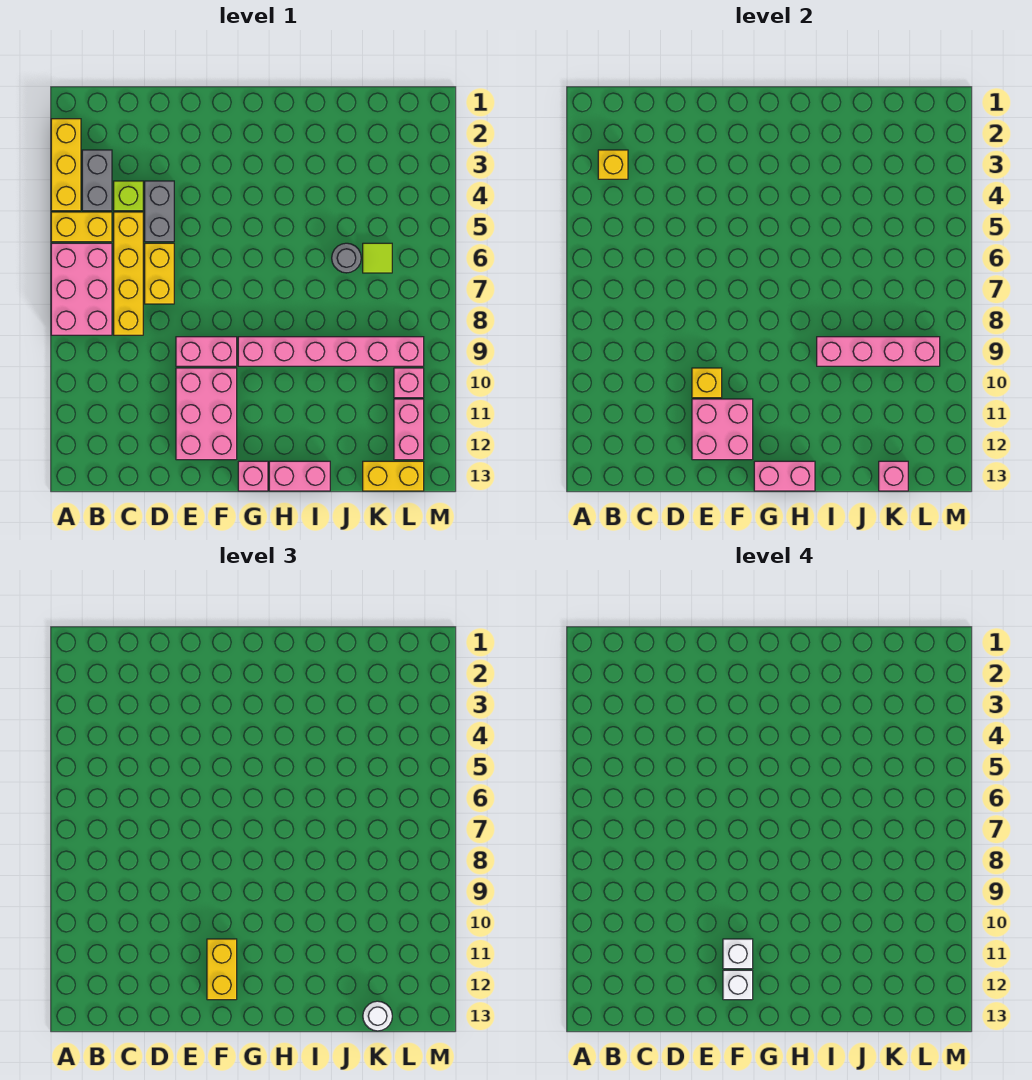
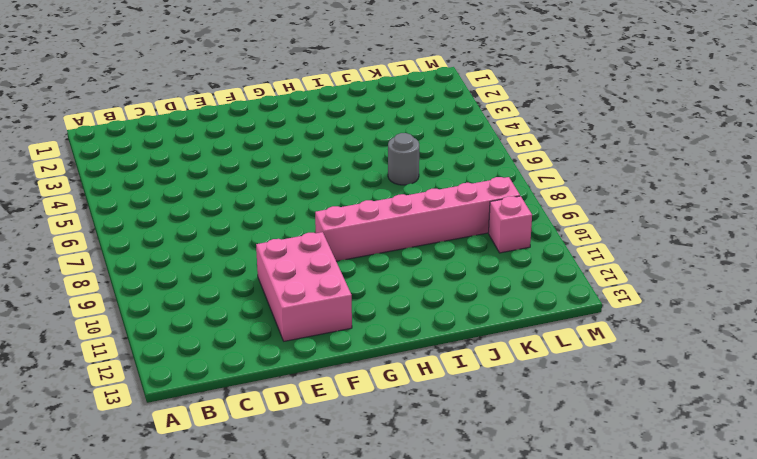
none -> yellow 1x3 brick [51,119,81,211]
none -> yellow 1x2 brick [51,212,112,242]
none -> pink 2x3 brick [51,243,112,335]

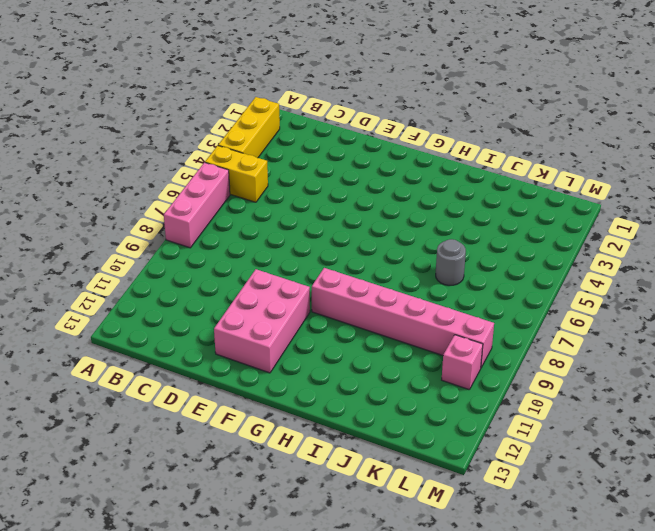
pink 1x3 brick [164,163,230,248] -> pink 2x3 brick [51,243,112,335]
none -> grey 1x2 brick [82,150,112,211]
none -> lime 1x1 brick [114,181,143,211]
none -> yellow 1x4 brick [114,212,143,335]

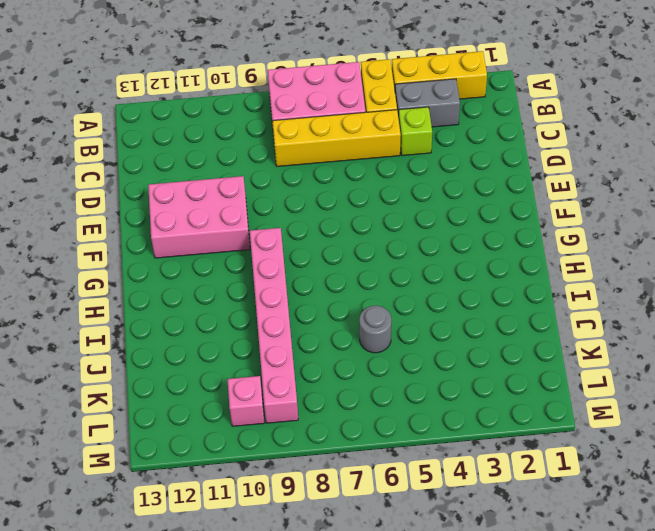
none -> grey 1x2 brick [145,181,174,242]
none -> yellow 1x2 brick [145,243,174,304]
none -> pink 1x2 brick [176,337,237,366]

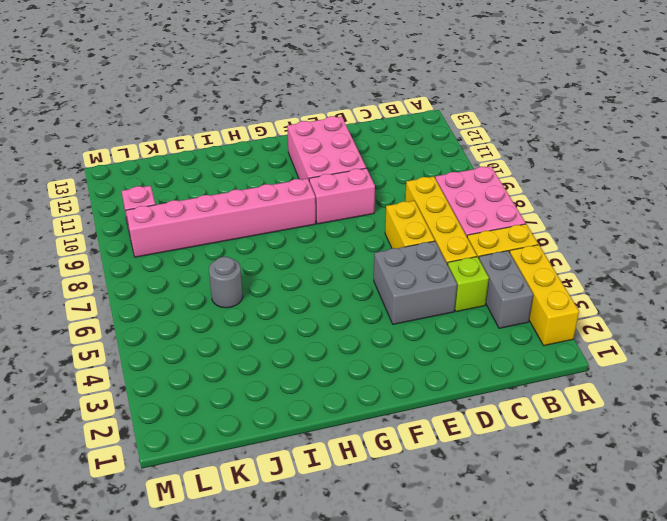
grey 2x2 brick [374,241,457,324] -> grey 1x2 brick [145,181,174,242]
none -> pink 1x1 brick [238,461,268,491]
none -> pink 1x2 brick [269,461,330,491]
none -> lime 1x1 tile [363,243,392,273]

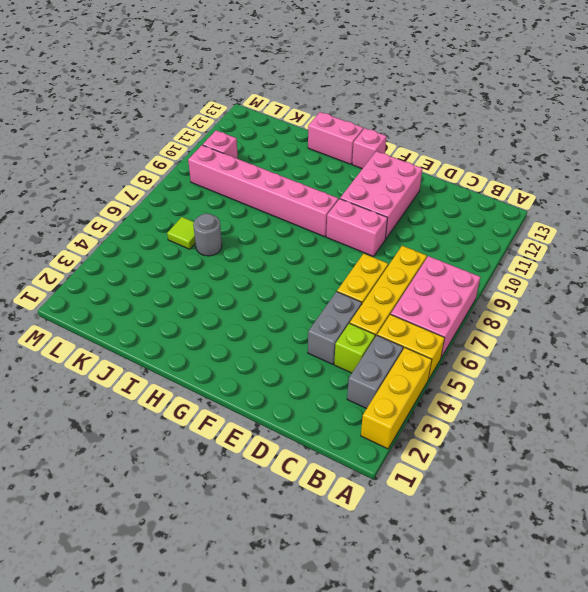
none -> yellow 1x2 brick [363,461,424,491]
none -> pink 1x2 brick [394,399,424,460]
none -> yellow 1x1 brick [598,150,628,179]

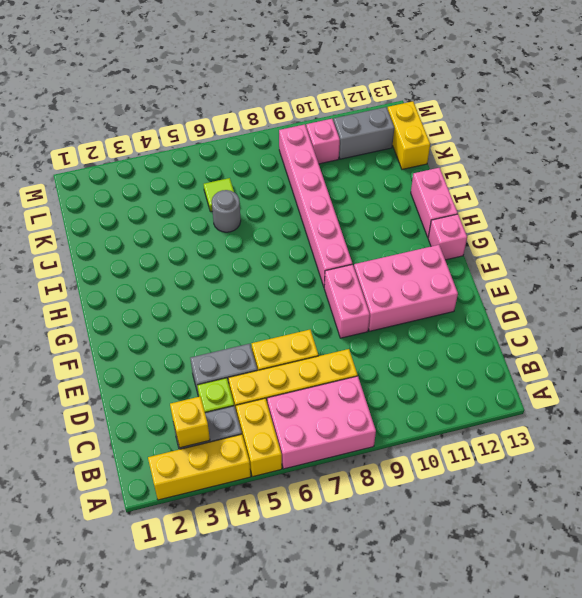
grey 1x2 brick [334,107,394,159] -> pink 1x2 brick [394,399,424,460]
none -> yellow 1x1 brick [692,368,722,398]
none -> pink 2x2 brick [692,399,753,460]
none -> pink 1x2 brick [754,461,815,491]

